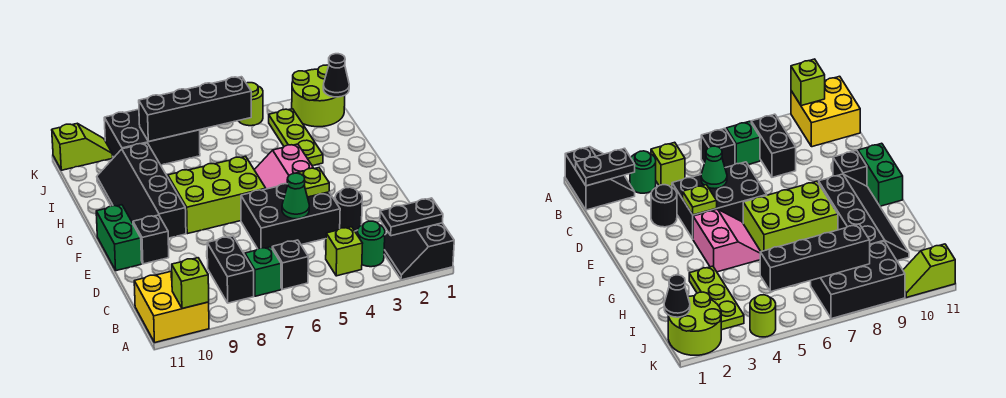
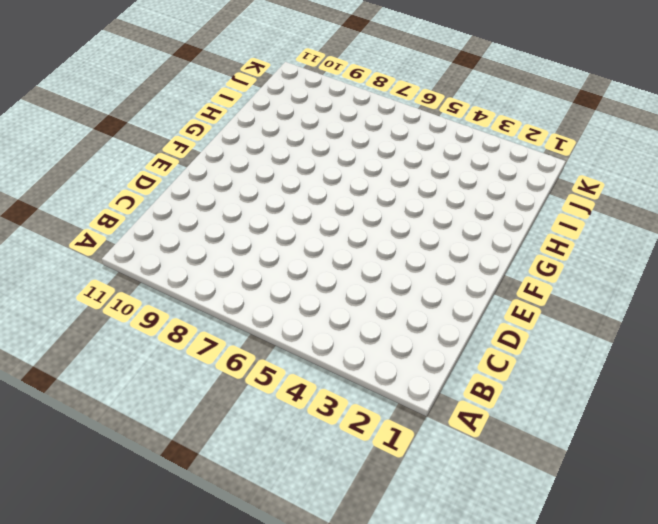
none -> black 2x2 slope [384,223,454,280]
none -> yellow 2x2 brick [134,271,209,342]
none -> green 1x1 round brick [357,221,385,267]

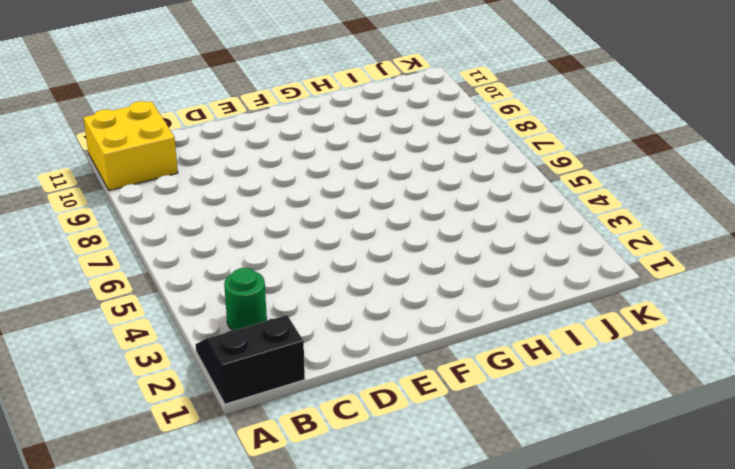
none -> lime 1x1 brick [326,227,363,276]
none -> black 1x1 brick [272,240,308,289]
none -> green 1x1 brick [245,247,281,296]

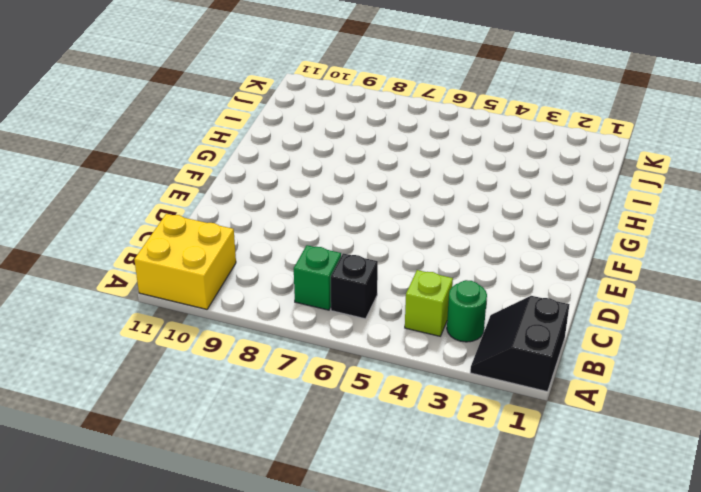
none -> black 1x2 brick [207,236,254,303]
none -> black 1x1 round brick [335,187,362,231]
none -> black 2x3 brick [241,184,340,249]

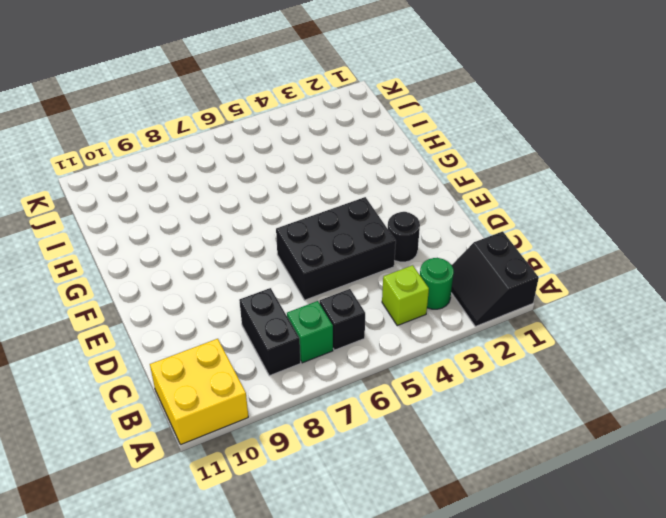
none -> black 1x1 brick [133,215,169,264]
none -> green 1x2 brick [96,205,142,271]
none -> pink 2x2 slope [254,144,313,189]

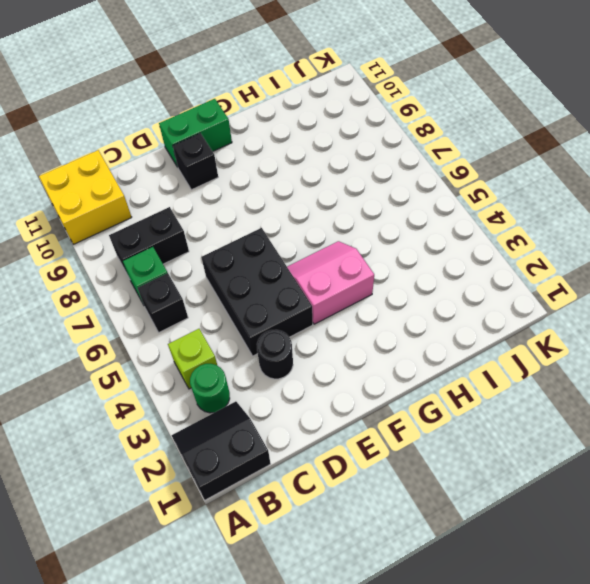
none -> lime 2x3 brick [168,156,266,234]
none -> black 2x4 slope [97,143,186,238]
none -> lime 1x3 plate [269,109,323,166]

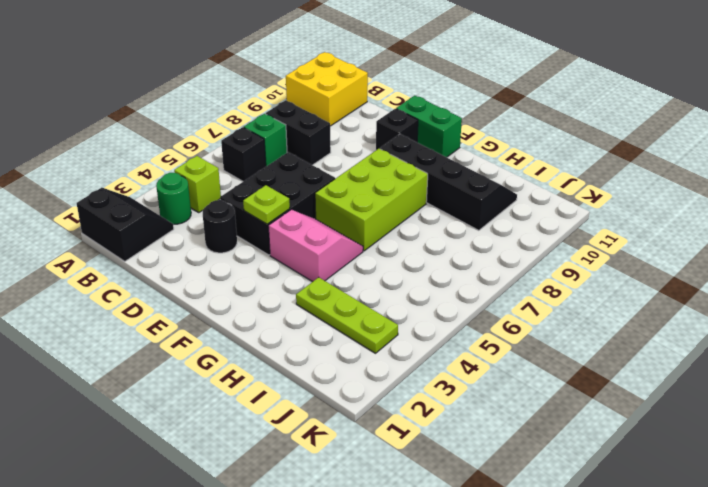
none -> lime 2x2 round brick [292,65,345,127]
none -> black 2x3 brick [104,109,200,165]
none -> lime 1x1 round brick [239,83,263,126]

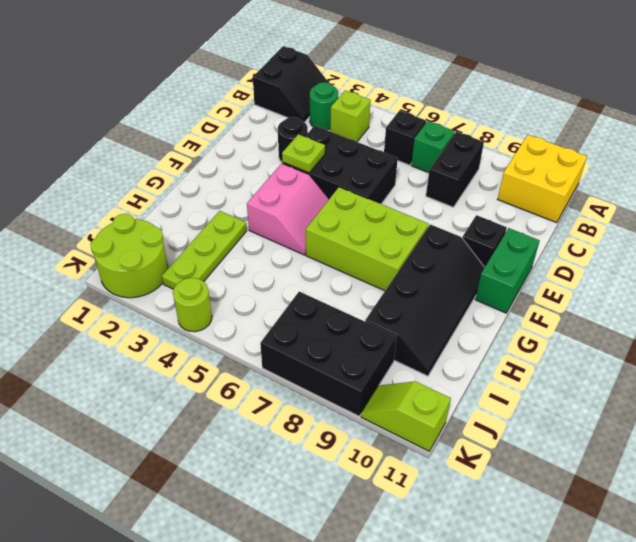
none -> lime 1x1 brick [172,258,209,309]
none -> black 1x2 plate [380,198,443,236]
none -> green 1x1 cone [282,173,309,219]

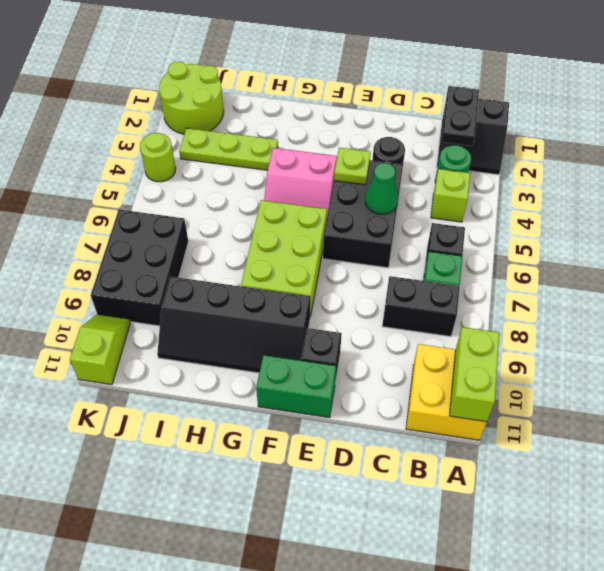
lime 1x2 brick [450,327,499,422] -> lime 1x1 brick [172,258,209,309]
none -> black 1x1 cone [323,54,349,97]
none -> black 1x4 brick [139,77,251,142]

